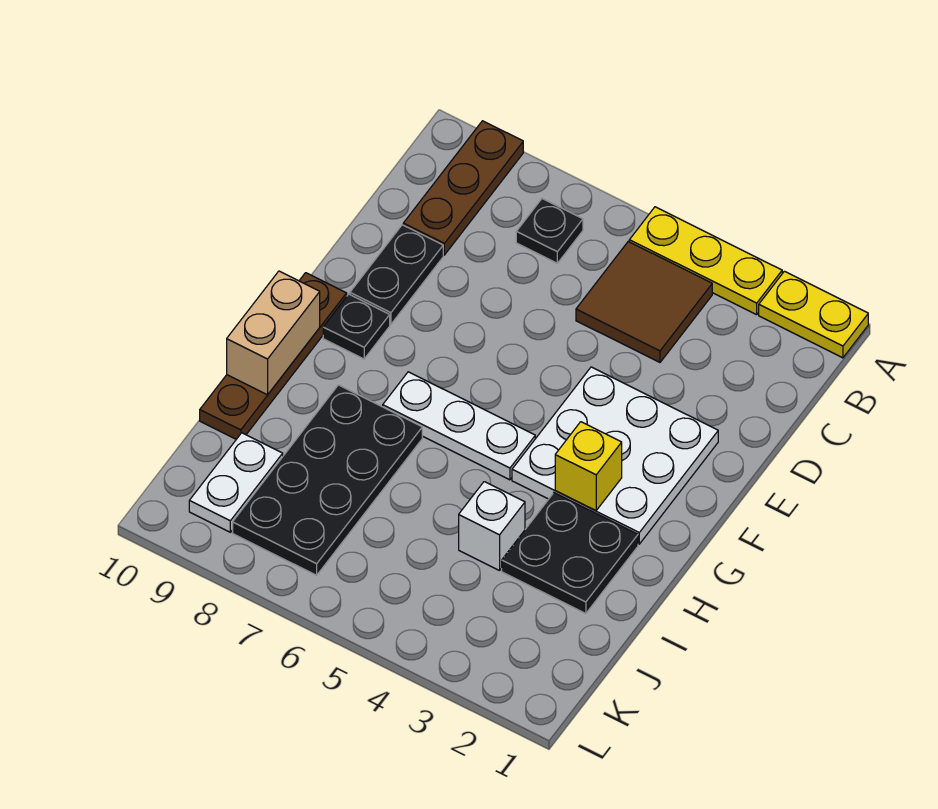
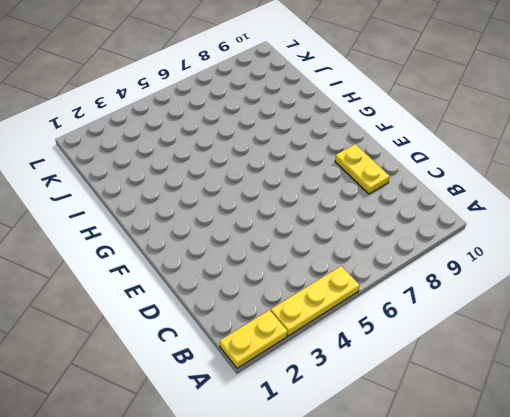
yellow 1x2 plate [335,144,390,194] -> black 1x2 plate [350,225,443,324]
none -> brown 1x3 plate [403,121,523,255]
none -> brown 2x2 tile [576,242,712,362]
none -> black 1x1 plate [516,199,583,263]

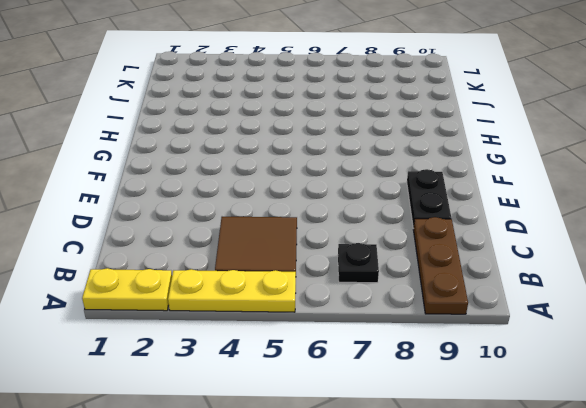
none -> white 3x3 plate [512,367,718,544]
none -> black 1x1 plate [323,294,390,359]
none -> brown 1x4 plate [200,273,347,439]

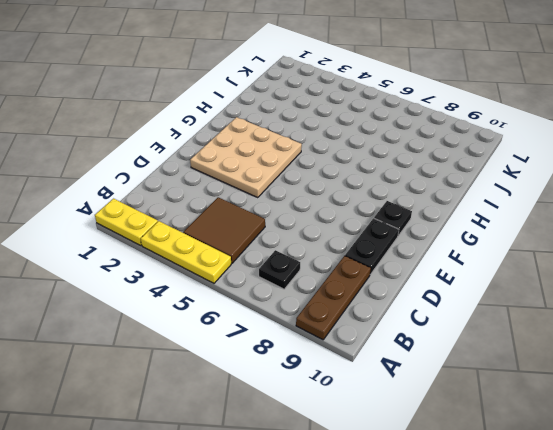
tan 3x3 plate [190,117,302,197] -> white 3x3 plate [512,367,718,544]
none -> brown 1x4 plate [200,273,347,439]
none -> white 1x3 plate [383,372,535,480]
none -> black 2x2 plate [502,493,638,614]

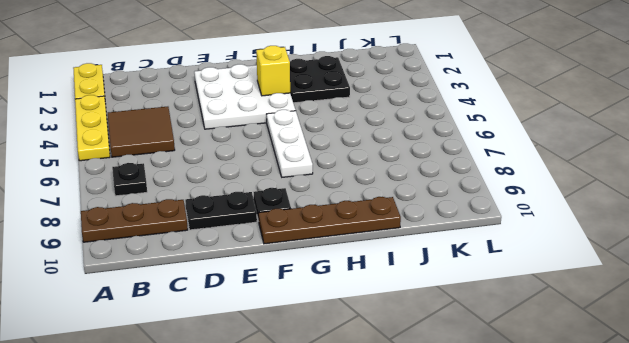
none -> black 2x4 plate [233,385,422,575]
none -> white 1x1 brick [459,482,525,571]
none -> white 1x2 plate [189,433,283,532]

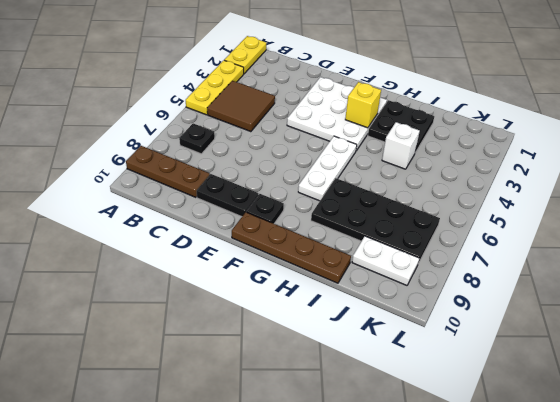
none -> tan 1x2 brick [227,271,320,395]

